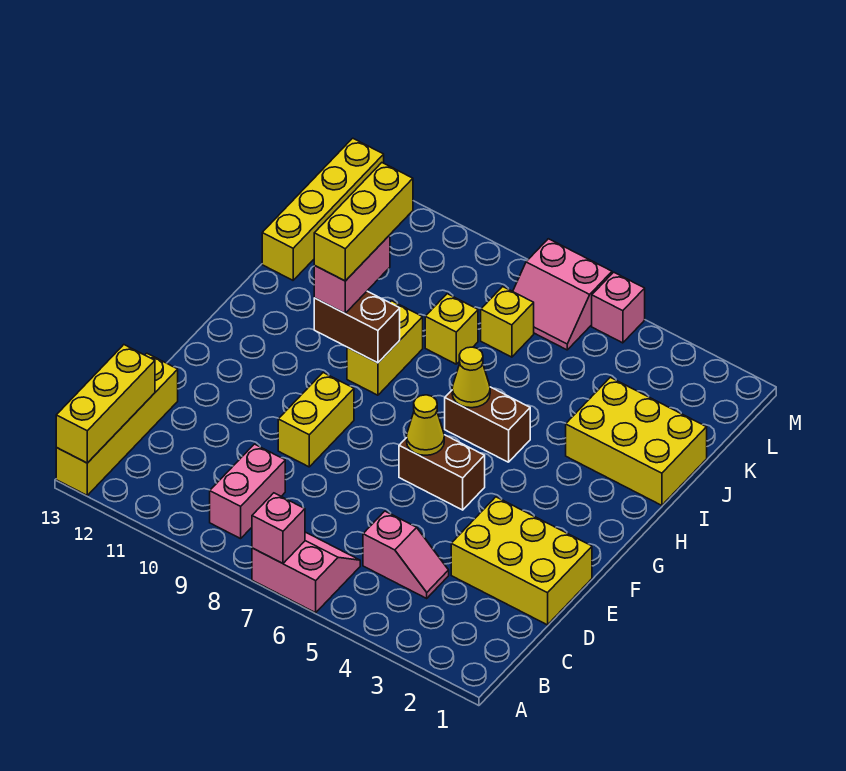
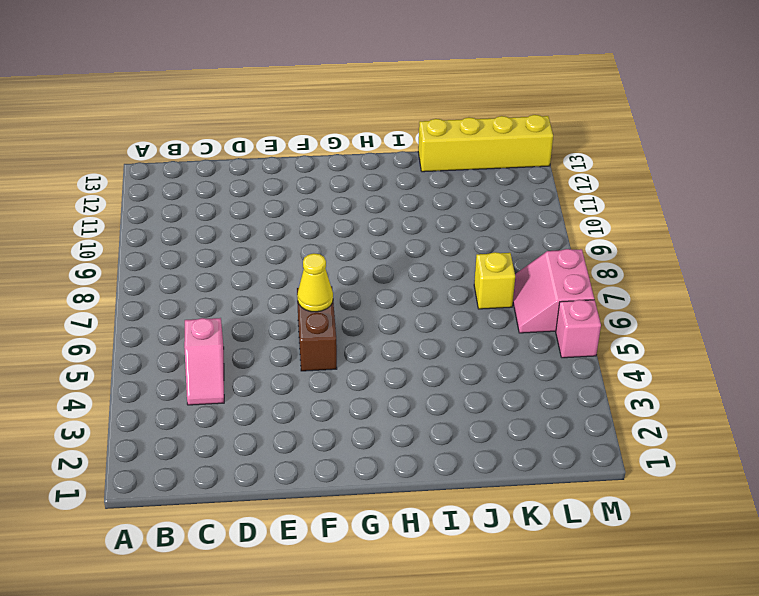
none -> pink 2x2 slope [252,532,360,613]
none -> yellow 1x4 brick [56,353,178,495]
none -> pink 1x2 brick [210,444,285,539]

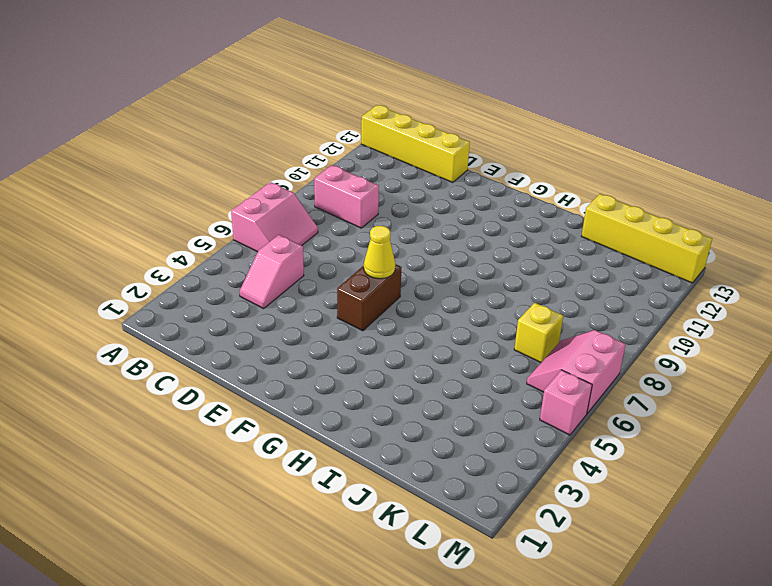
none -> yellow 2x3 brick [451,497,592,625]
none -> yellow 1x2 brick [278,373,354,467]
none -> brown 1x2 brick [445,387,530,462]

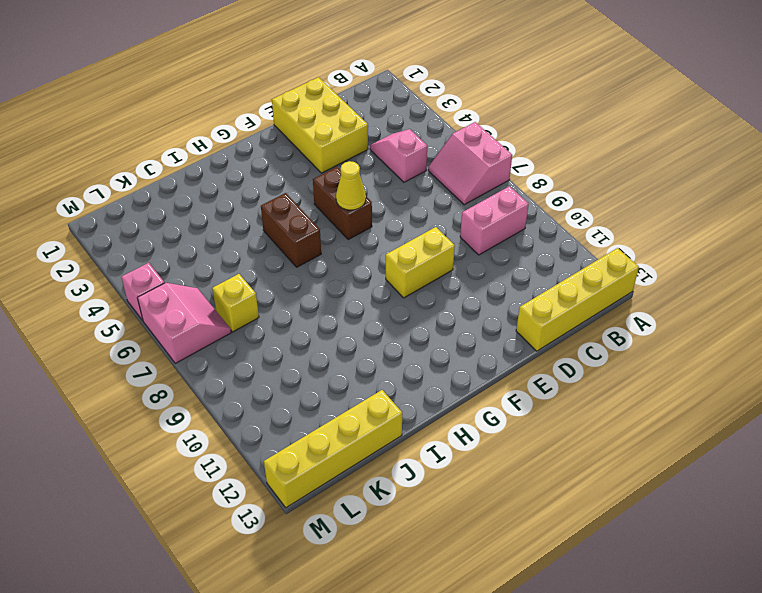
none -> yellow 1x2 brick [347,301,423,395]
none -> yellow 2x3 brick [566,377,707,505]
none -> yellow 1x1 brick [425,294,478,364]

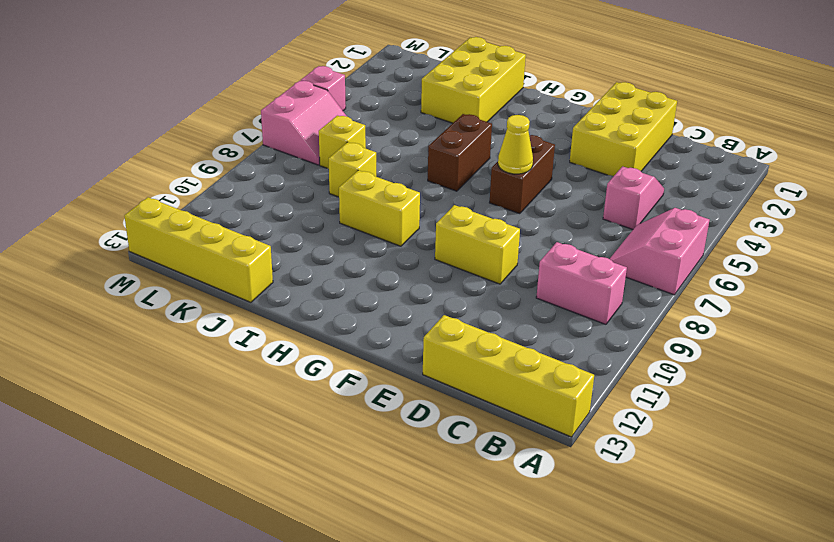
none -> pink 1x1 brick [252,493,305,563]
none -> yellow 1x3 brick [56,345,155,463]
none -> yellow 1x1 cone [452,347,490,408]

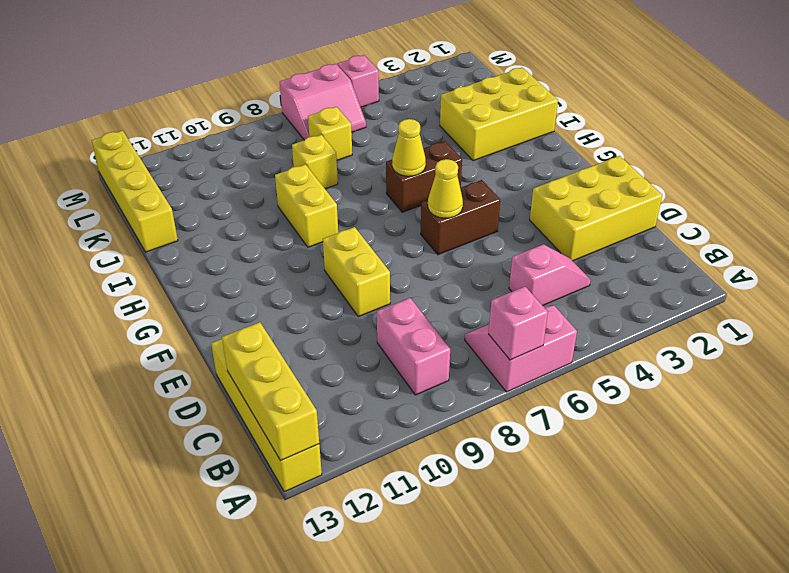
none -> brown 1x2 brick [314,291,400,363]
none -> pink 1x2 brick [314,235,390,313]
none -> yellow 1x3 brick [314,163,413,281]

